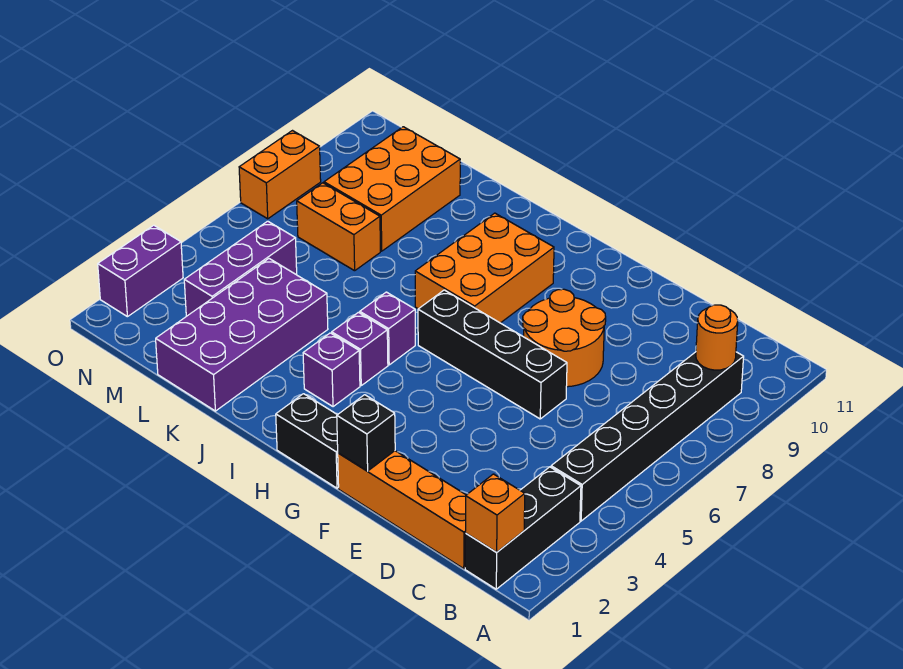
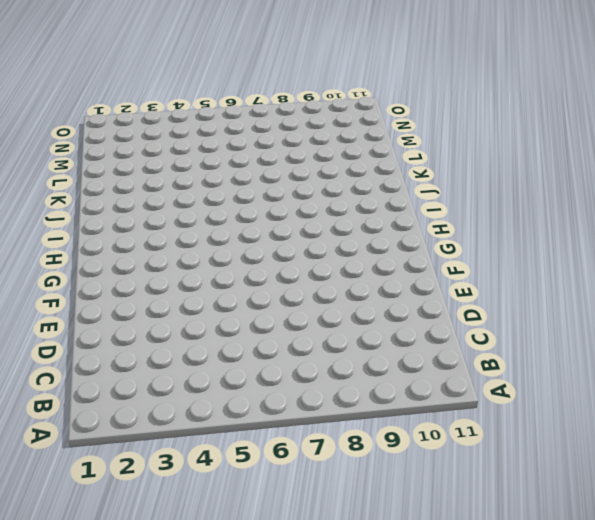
none -> black 1x3 brick [465,467,581,589]
none -> black 1x6 brick [551,352,744,521]
none -> orange 1x4 brick [338,451,466,569]

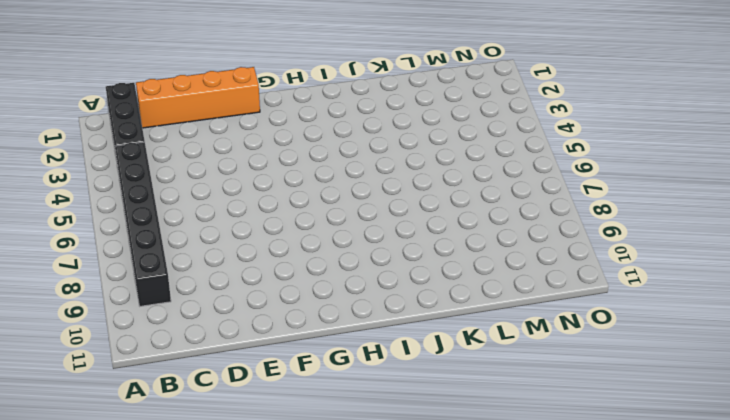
none -> black 1x4 brick [418,290,567,419]
none -> orange 2x2 round brick [523,289,606,387]
none -> black 1x2 brick [276,394,339,488]

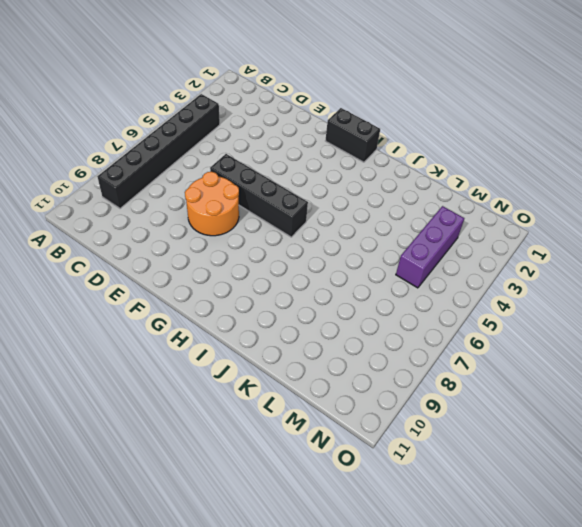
none -> black 1x3 brick [465,467,581,589]
none -> orange 1x4 brick [338,451,466,569]
none -> orange 2x3 brick [415,213,554,323]

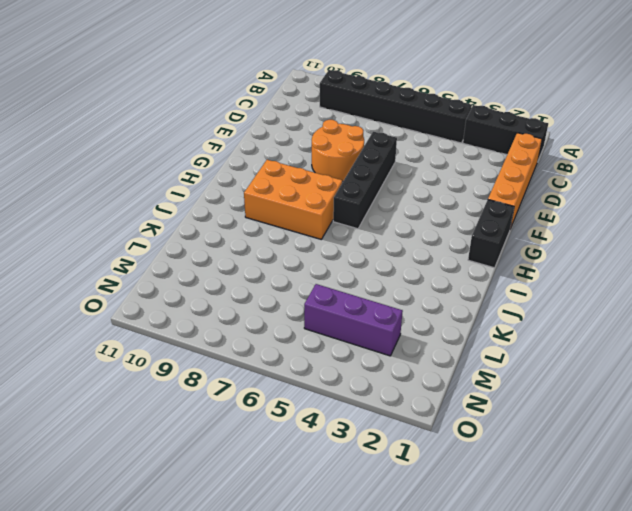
none -> purple 1x1 brick [303,333,360,407]
none -> purple 1x1 brick [332,312,388,385]
none -> purple 1x1 brick [360,292,415,365]

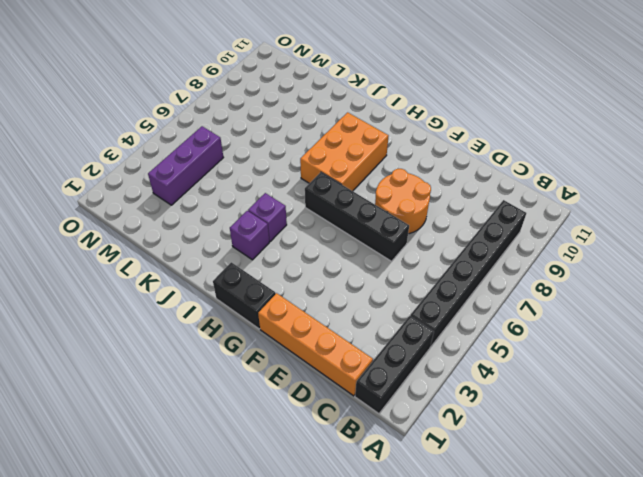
none -> purple 1x1 brick [360,292,415,365]
none -> purple 2x4 brick [156,259,328,411]
none -> orange 1x2 brick [297,183,380,271]

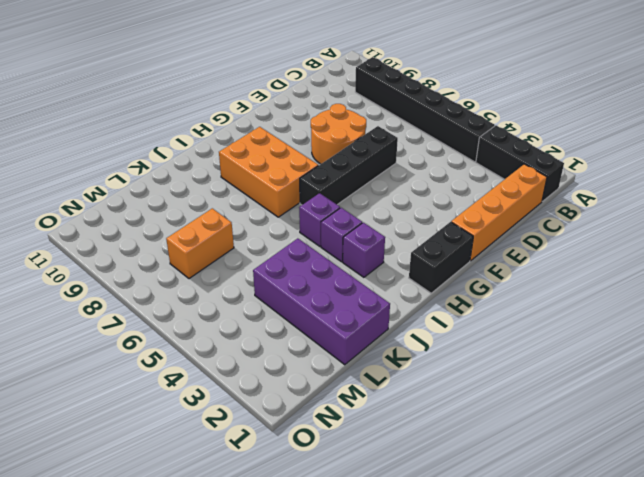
none -> orange 2x3 brick [324,127,460,251]
none -> purple 1x3 brick [184,221,297,316]
none -> purple 1x2 brick [98,225,183,317]

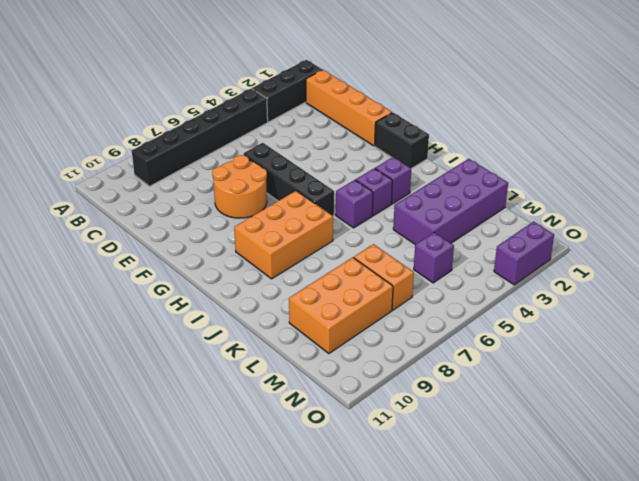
purple 1x1 brick [414,232,454,283] -> purple 1x3 brick [184,221,297,316]
none -> orange 1x2 brick [239,131,321,219]
none -> orange 1x1 brick [465,474,525,552]
none -> orange 1x1 round brick [696,305,738,370]

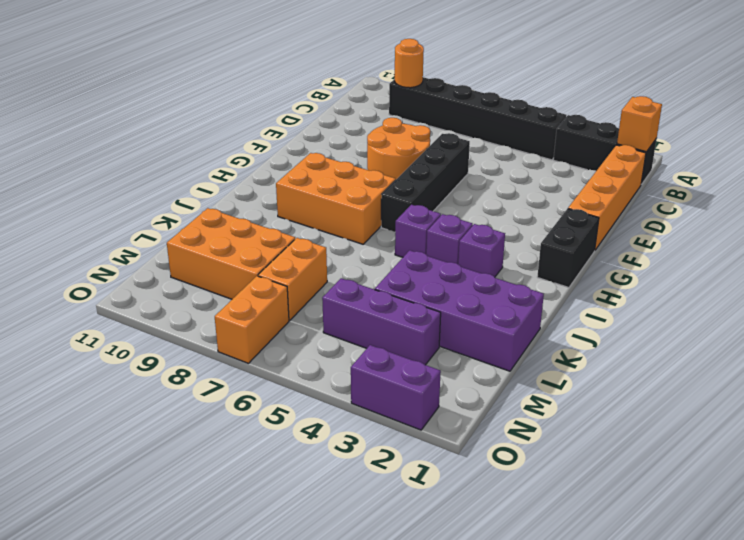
orange 1x2 brick [215,276,289,363] -> orange 1x2 brick turned to [239,131,321,219]
none -> black 1x1 brick [337,395,395,471]

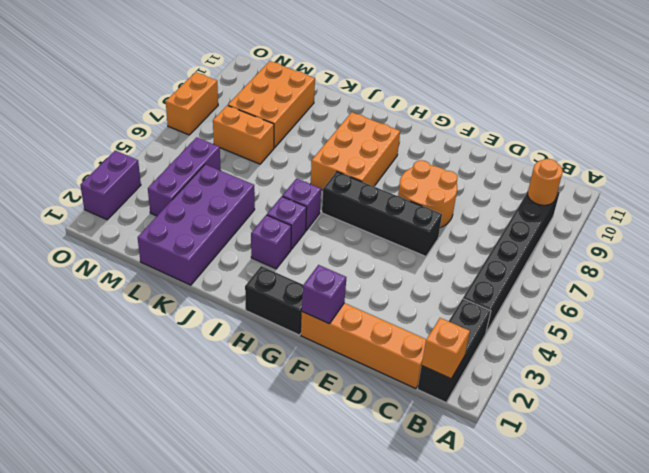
purple 1x1 brick [302,265,346,324] -> black 1x1 brick [337,395,395,471]

